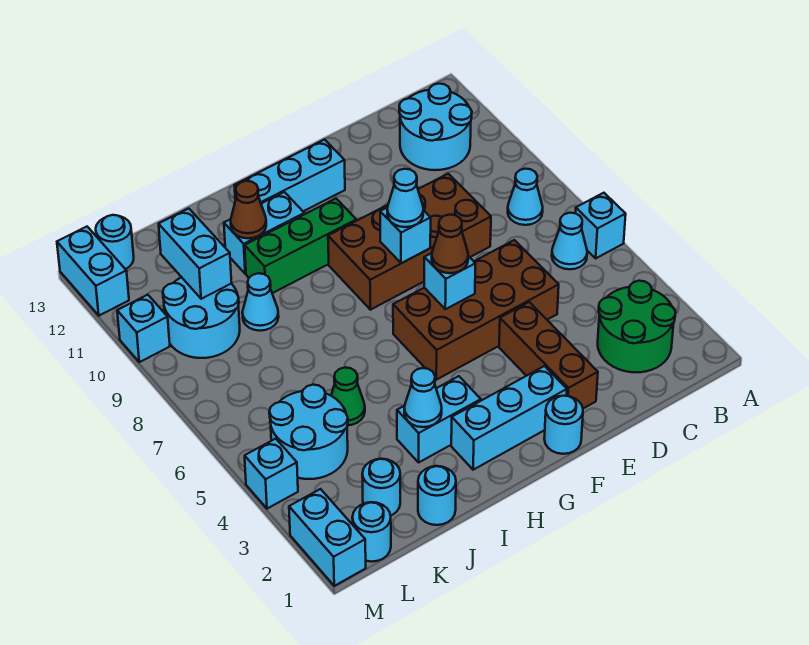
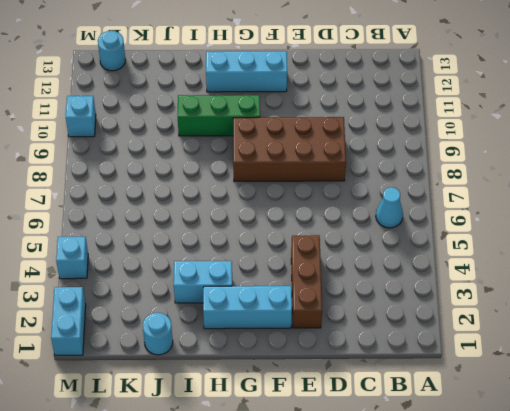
none -> cyan 1x1 brick [576,193,626,258]
none -> green 2x2 round brick [598,281,676,372]
none -> cyan 1x1 cone [508,169,543,225]
none -> cyan 2x2 round brick [399,84,472,170]

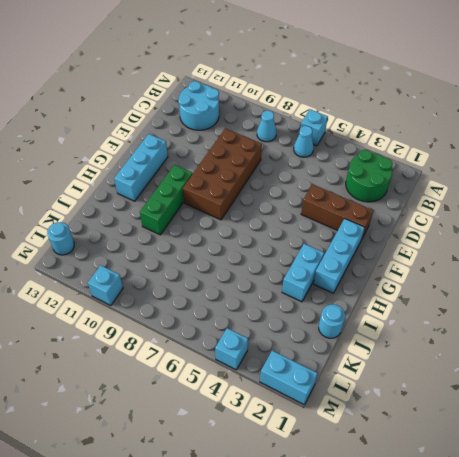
none -> brown 2x4 brick [393,240,559,380]
none -> cyan 1x1 round brick [544,396,583,454]
none -> cyan 1x2 brick [224,192,304,274]
none -> green 1x1 cone [331,368,365,425]

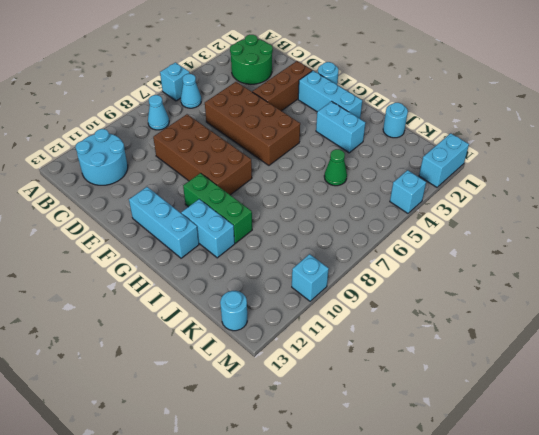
none -> cyan 1x1 cone [242,273,279,331]
none -> cyan 1x1 round brick [362,459,400,516]
none -> cyan 2x2 round brick [269,385,348,479]
none -> cyan 2x2 round brick [163,277,240,358]

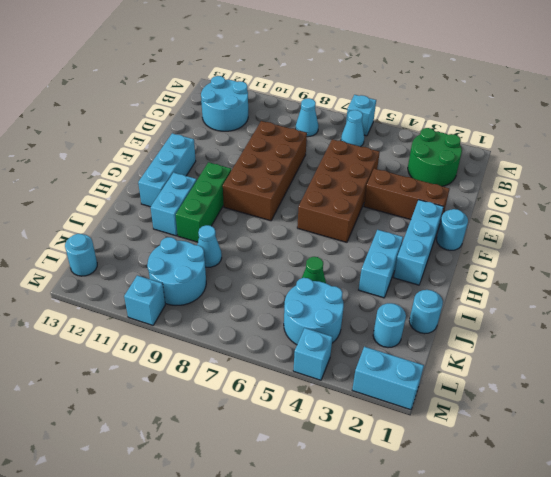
none -> cyan 1x1 round brick [352,502,391,562]
none -> cyan 1x2 brick [57,227,129,316]
none -> cyan 1x1 brick [424,253,476,309]
none -> cyan 1x1 brick [380,208,431,263]

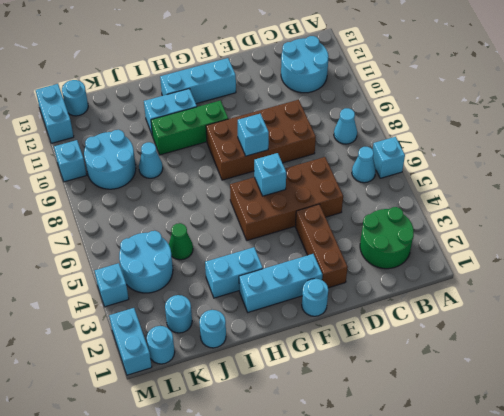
none -> cyan 1x1 cone [404,368,442,427]
none -> brown 1x1 cone [231,181,266,238]
none -> cyan 1x2 brick [159,209,232,299]
none -> brown 1x1 cone [432,215,468,273]

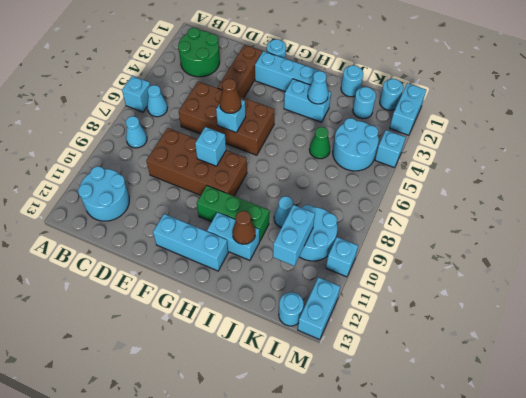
none -> cyan 1x1 cone [387,169,424,227]

